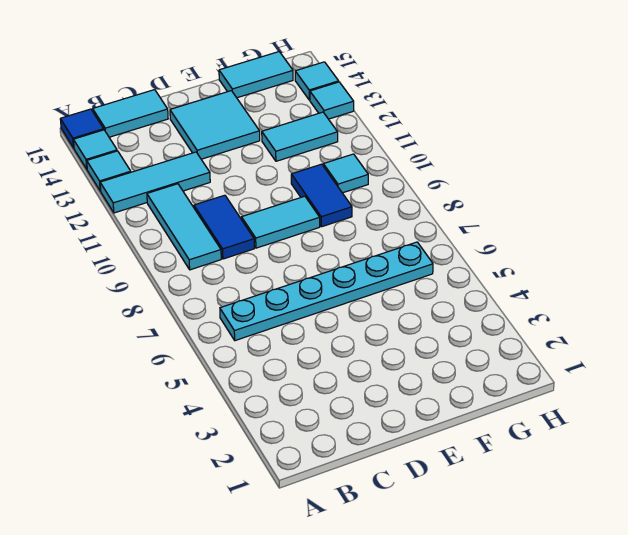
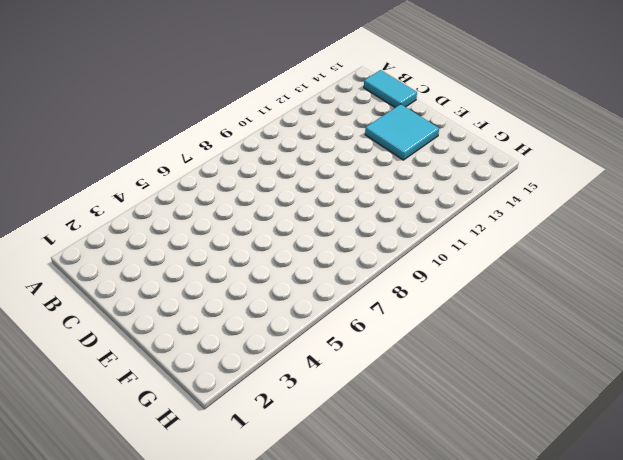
none -> cyan 1x3 tile [100,152,210,213]
none -> cyan 1x1 tile [87,151,131,191]
none -> cyan 1x1 tile [74,130,117,169]

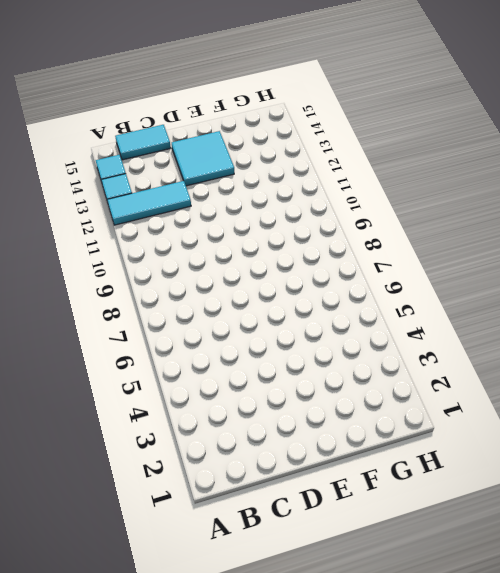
none -> blue 1x1 tile [60,109,104,148]
none -> cyan 1x6 plate [220,242,433,341]
none -> cyan 1x3 tile [147,184,221,270]

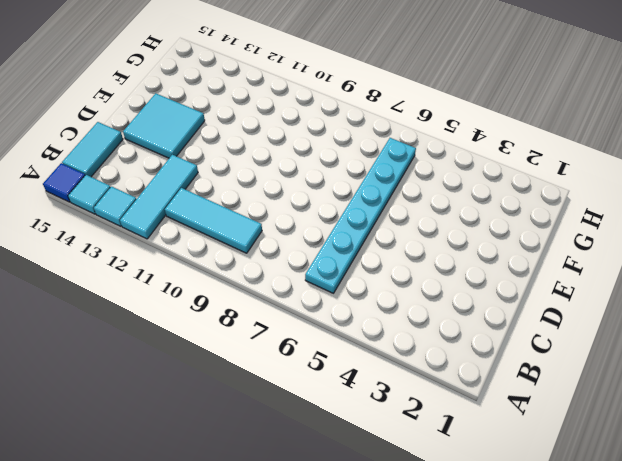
none -> blue 1x2 tile [194,195,254,259]
none -> cyan 1x2 tile [241,196,320,248]
none -> blue 1x2 tile [291,164,352,227]

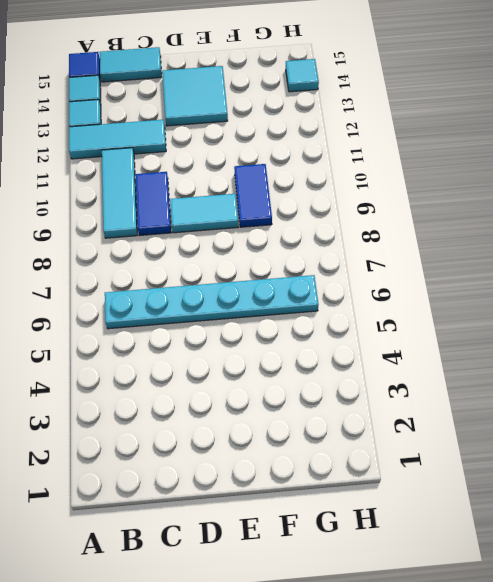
none -> cyan 1x2 tile [262,112,338,161]
none -> cyan 1x2 tile [219,52,293,98]
none -> cyan 1x1 tile [323,154,368,193]

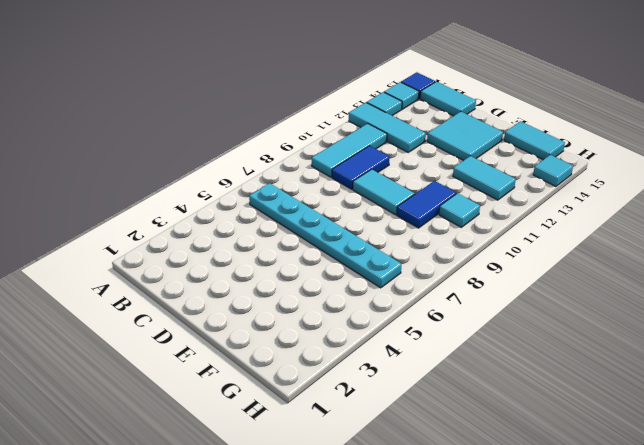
none -> cyan 1x1 tile [310,82,354,119]

